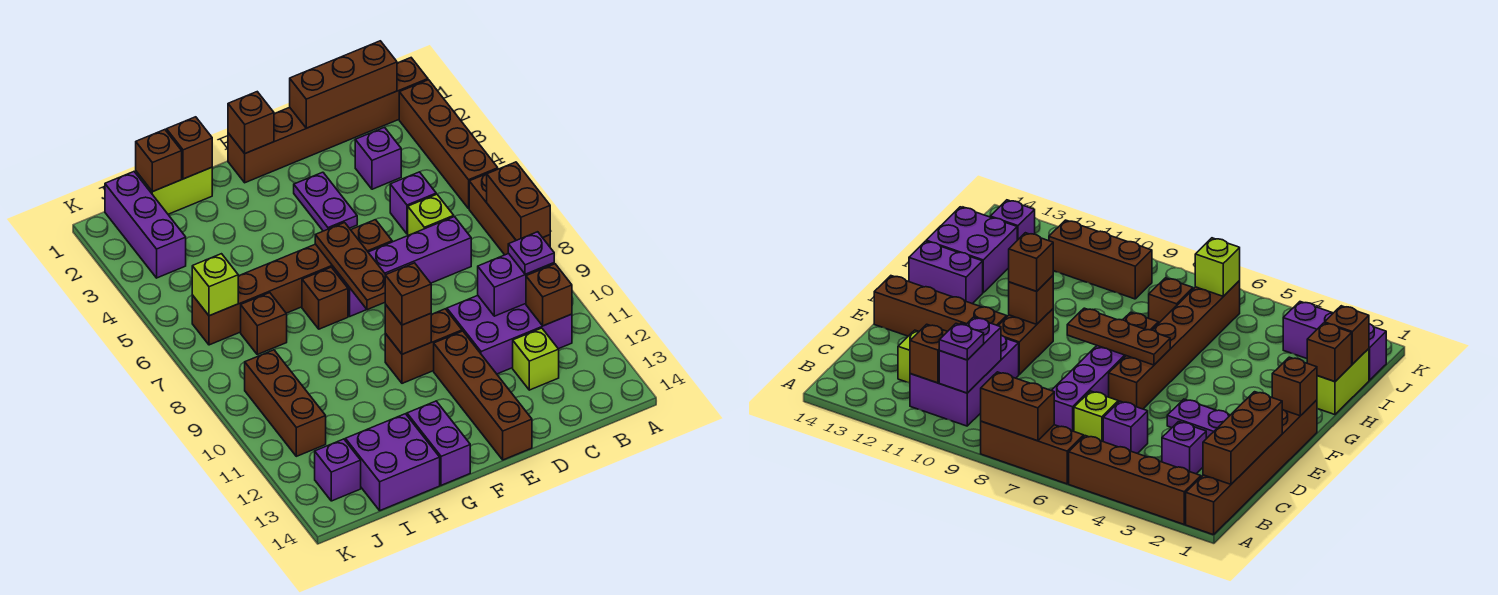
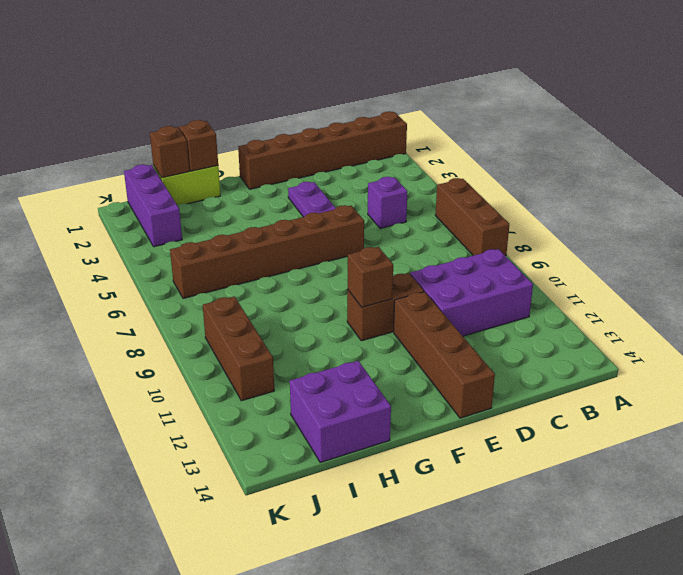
none -> brown 1x4 brick [399,80,498,208]
none -> purple 1x1 brick [355,127,401,189]
none -> lime 1x1 brick [408,194,454,235]
none -> purple 1x4 brick [333,217,471,316]

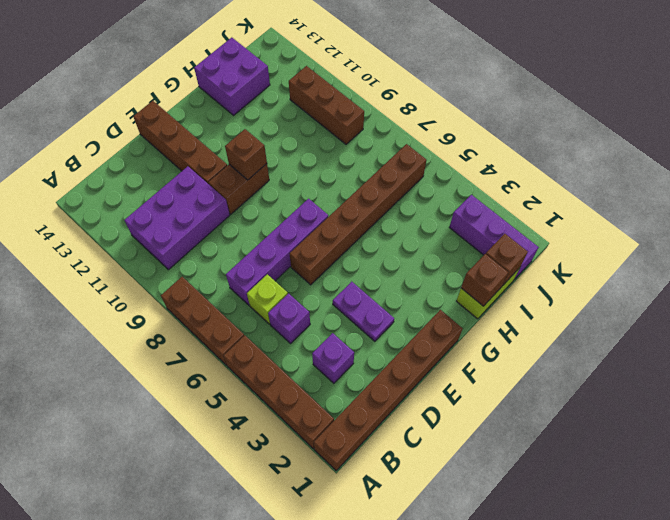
none -> lime 1x1 brick [513,328,559,390]
none -> brown 1x1 brick [302,267,348,329]
none -> purple 1x2 brick [407,401,470,485]
none -> brown 1x1 brick [241,293,287,354]

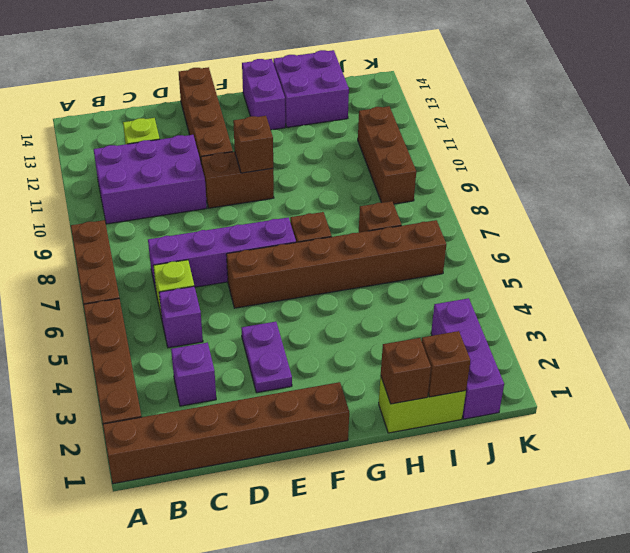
none -> purple 1x1 brick [315,439,361,501]
none -> brown 1x2 brick [487,162,550,240]
none -> brown 1x3 brick [290,41,397,128]
none -> purple 1x2 brick [478,253,554,316]

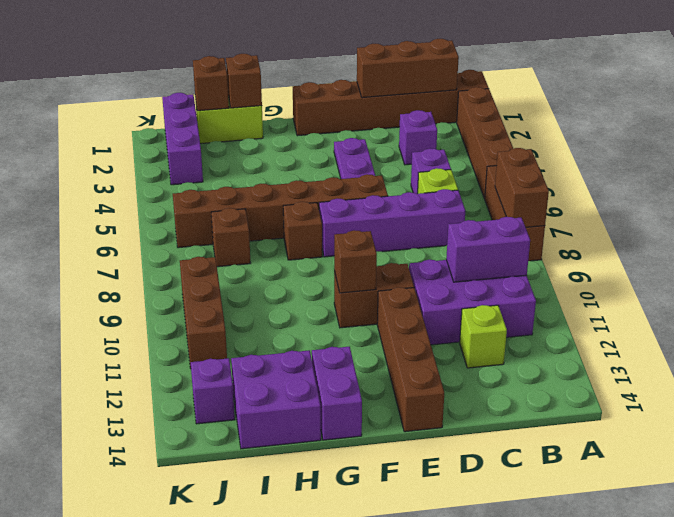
none -> brown 1x1 brick [526,264,572,326]
none -> brown 1x1 brick [228,92,274,153]
none -> brown 1x3 plate [315,223,386,310]
none -> lime 1x1 brick [192,254,238,316]

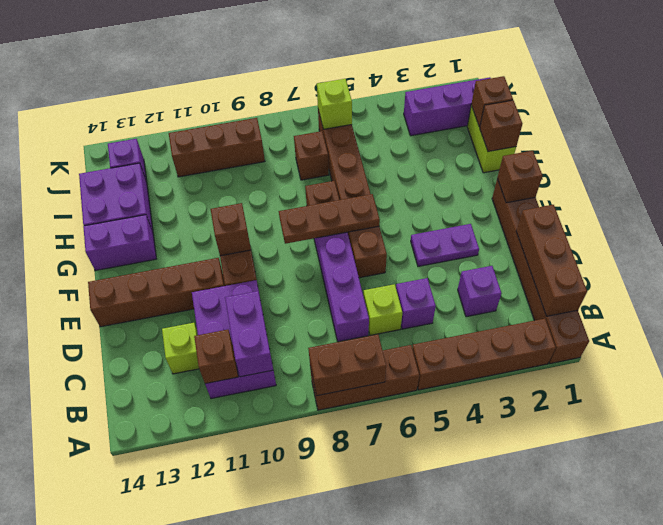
none -> purple 1x1 plate [508,232,554,274]
none -> brown 1x1 brick [385,263,431,325]

